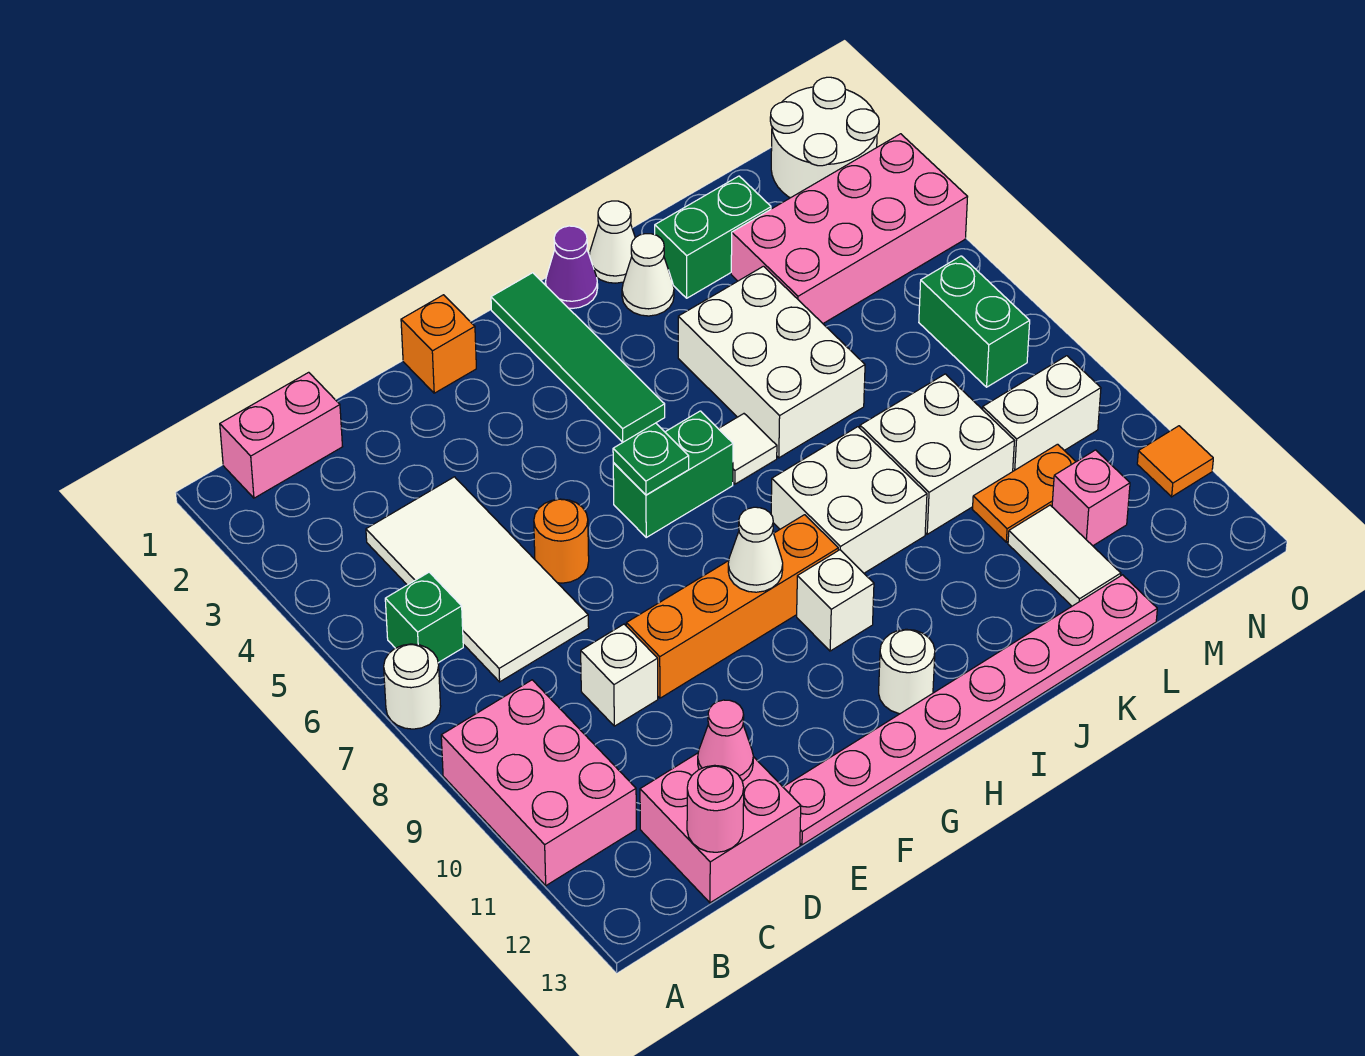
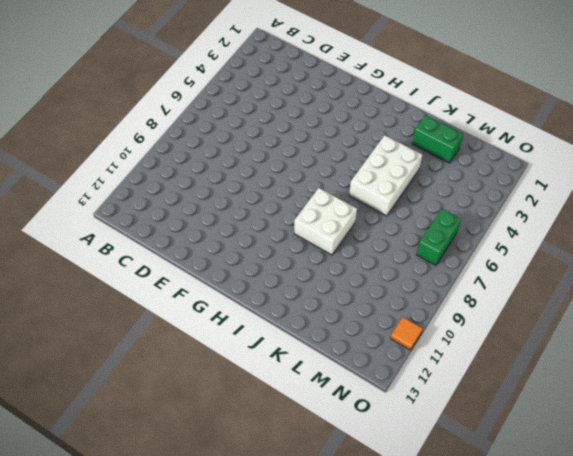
none -> white 1x1 round brick [384,644,441,729]
none -> pink 2x3 brick [441,680,636,886]
none -> pink 1x2 brick [220,372,343,498]
none -> green 1x1 brick [385,572,463,663]

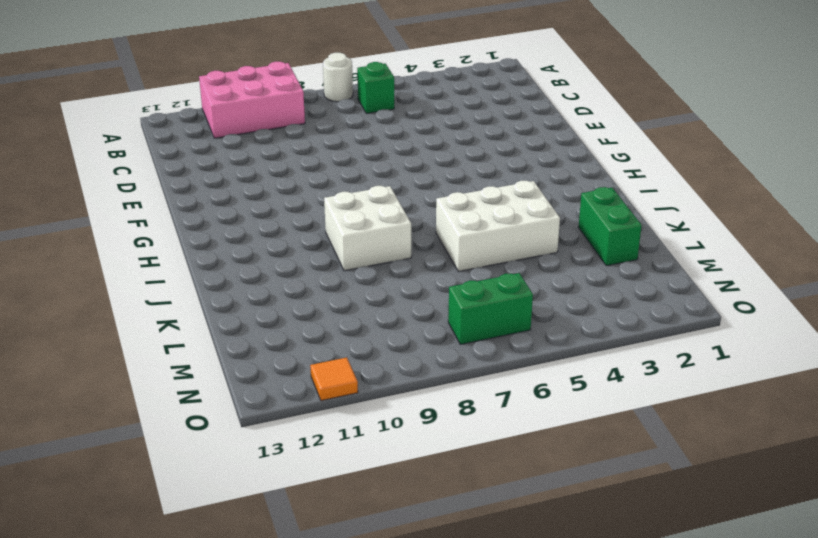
none -> pink 1x2 brick [220,372,343,498]
none -> white 2x4 tile [366,477,589,682]
none -> pink 2x2 brick [640,753,801,903]
none -> white 1x1 brick [581,624,658,726]

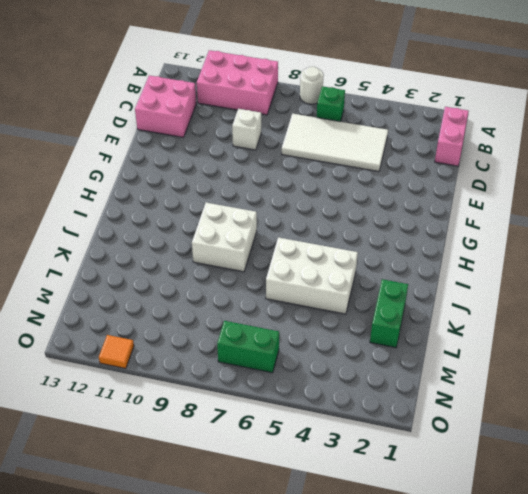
none -> orange 1x1 round brick [534,499,589,583]
none -> orange 1x4 brick [626,515,838,698]
none -> pink 1x8 plate [783,575,1157,845]
none -> orange 1x1 brick [401,295,476,393]

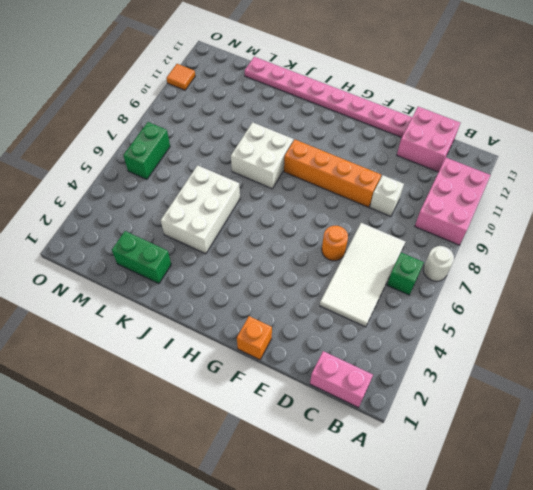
none -> green 1x2 brick [613,411,733,537]
none -> green 1x4 tile [491,273,665,442]
none -> white 1x1 brick [797,550,874,651]
none -> white 1x1 round brick [879,629,935,714]

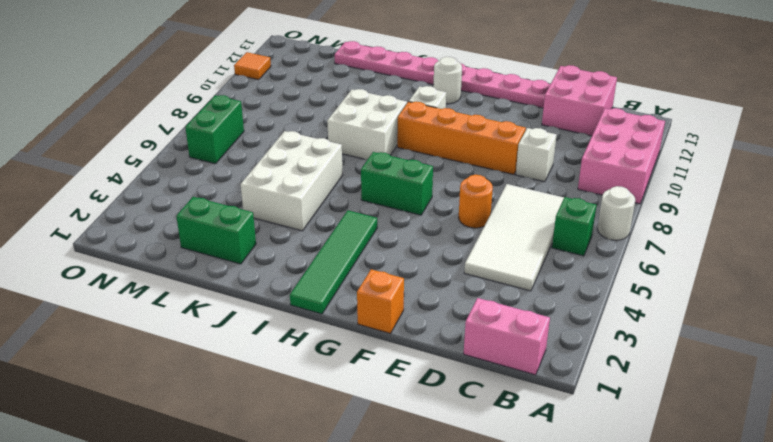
none -> purple 1x1 cone [545,226,598,308]
none -> white 1x1 tile [719,414,777,484]
none -> white 1x1 cone [589,201,635,283]
none -> white 1x1 cone [622,234,674,316]

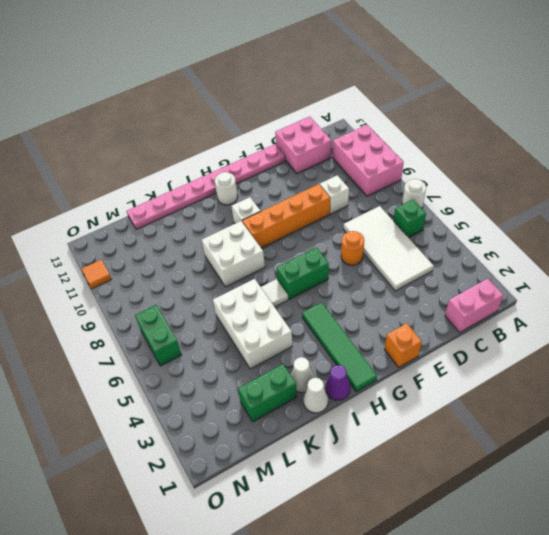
none -> white 2x2 brick [860,374,1014,534]
none -> pink 2x4 brick [731,134,967,323]
none -> orange 1x2 plate [973,444,1076,542]
none -> white 1x2 tile [1008,505,1121,606]

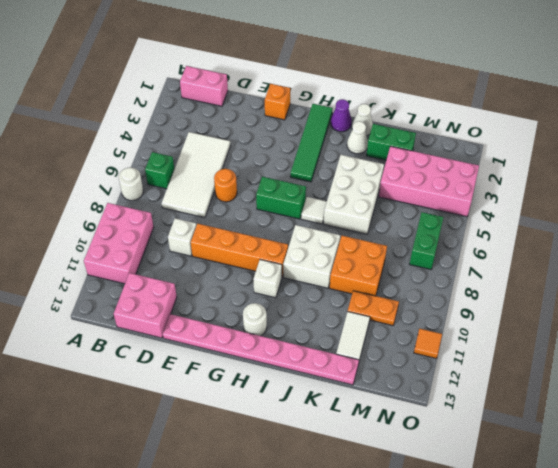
orange 2x2 brick [330,236,387,296] -> white 2x2 brick [860,374,1014,534]
none -> white 1x2 brick [983,356,1101,471]
none -> pink 1x1 brick [1052,450,1130,546]
none -> white 2x2 round brick [770,77,879,198]
none -> pink 1x1 round brick [687,765,744,852]

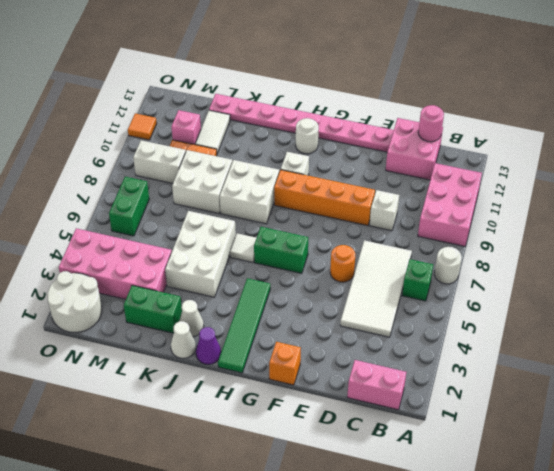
none -> pink 1x1 cone [698,700,753,781]
none -> green 1x1 plate [613,423,689,495]
none -> white 1x1 cone [728,507,783,592]

